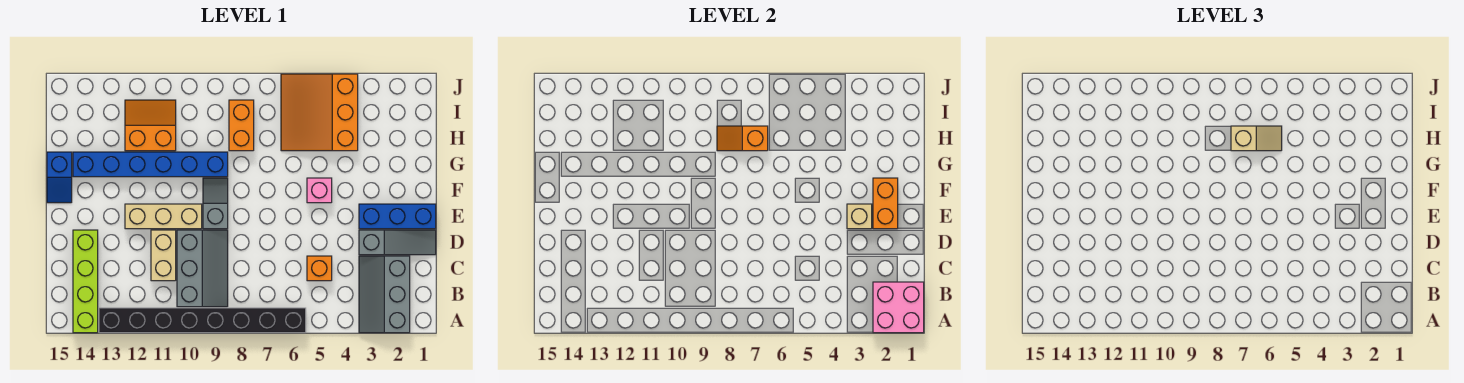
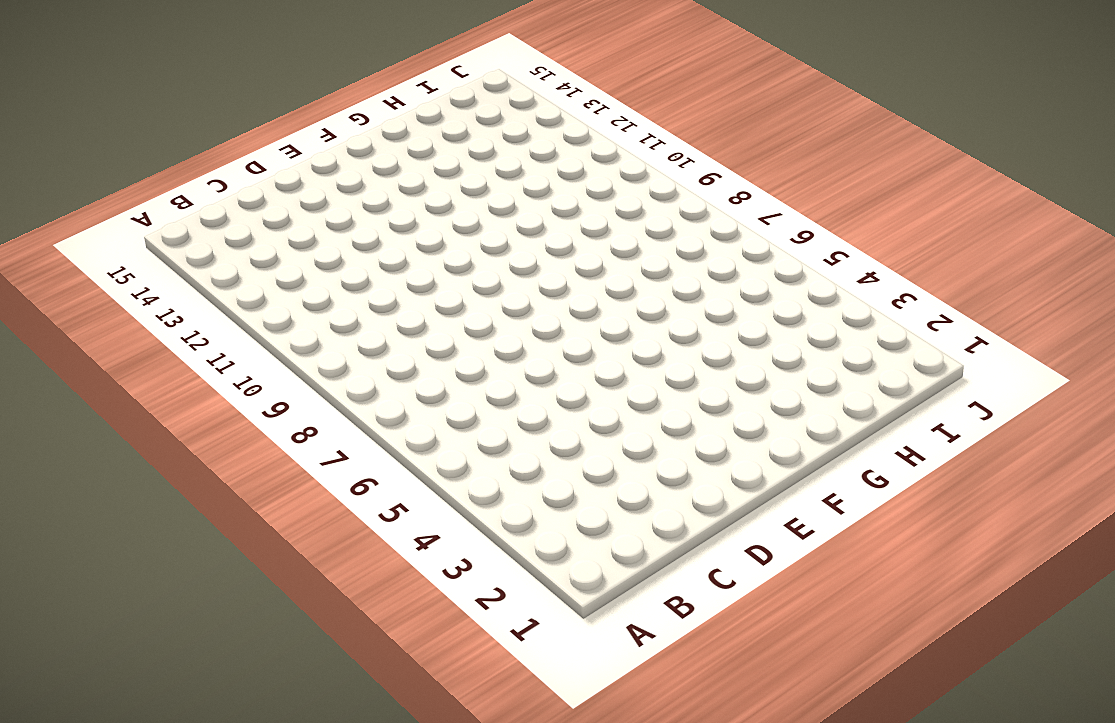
none -> grey 2x3 slope [359,256,410,333]
none -> black 1x8 brick [99,308,306,333]
none -> lime 1x4 brick [73,230,98,333]

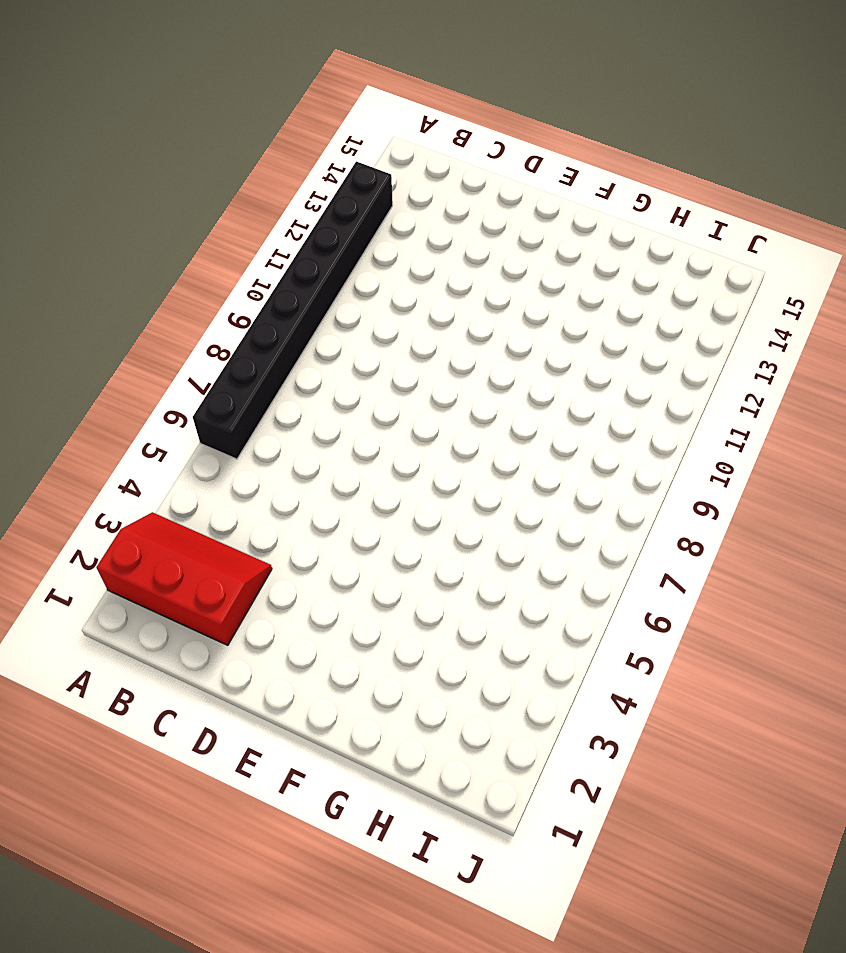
red 2x3 slope [96,512,272,645] -> grey 2x3 slope [359,256,410,333]
none -> lime 1x4 brick [73,230,98,333]
none -> grey 2x3 slope [177,230,228,307]
none -> orange 1x1 brick [307,256,332,281]

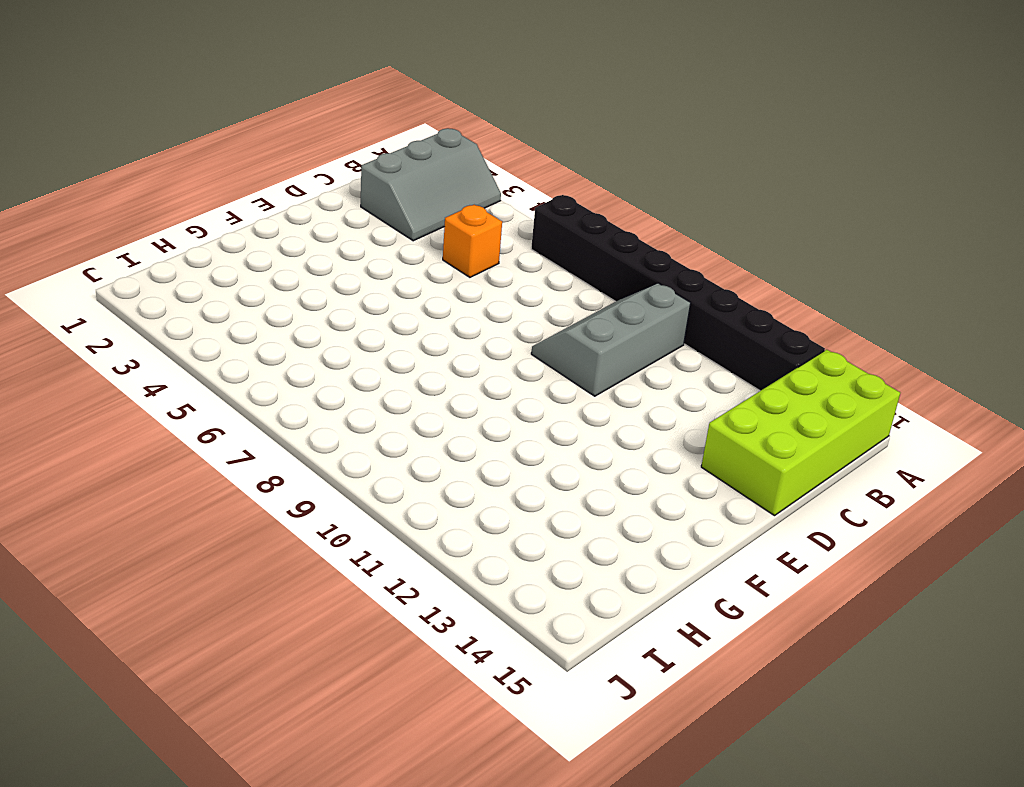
lime 2x4 brick [701,350,900,516] -> lime 1x4 brick [73,230,98,333]
none -> tan 1x2 brick [151,230,176,281]
none -> grey 1x3 slope [359,230,436,255]
none -> blue 1x3 brick [359,204,436,229]

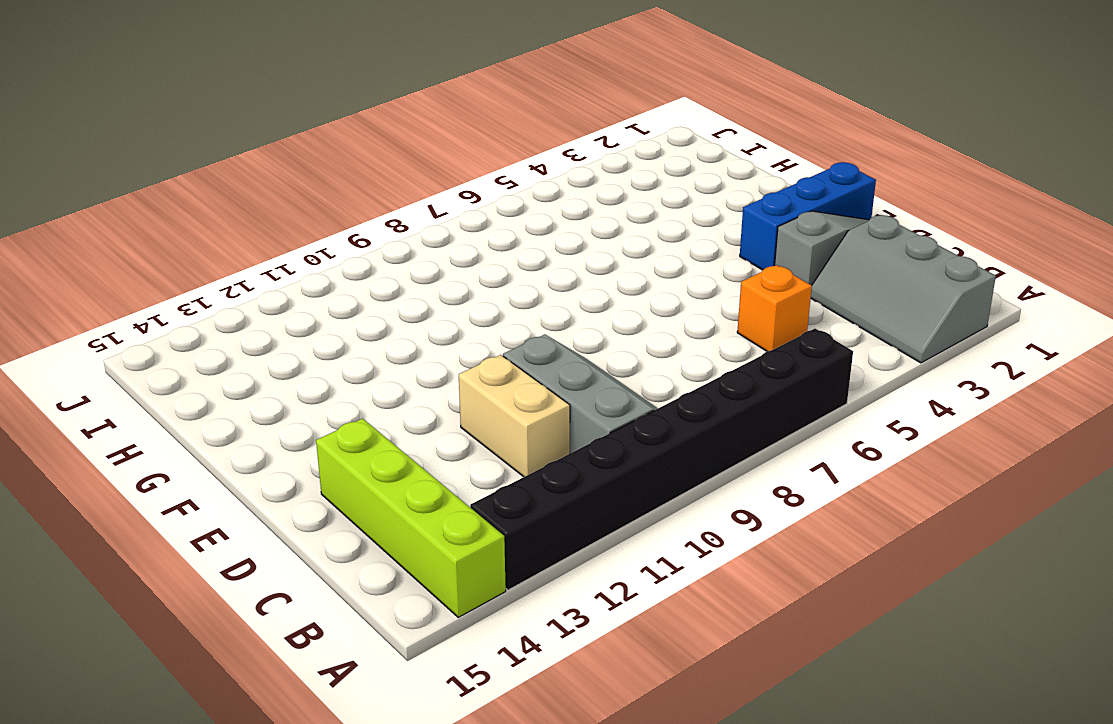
none -> grey 1x2 slope [203,178,228,229]
none -> tan 1x3 brick [125,204,202,229]
none -> pink 1x1 brick [307,178,332,203]

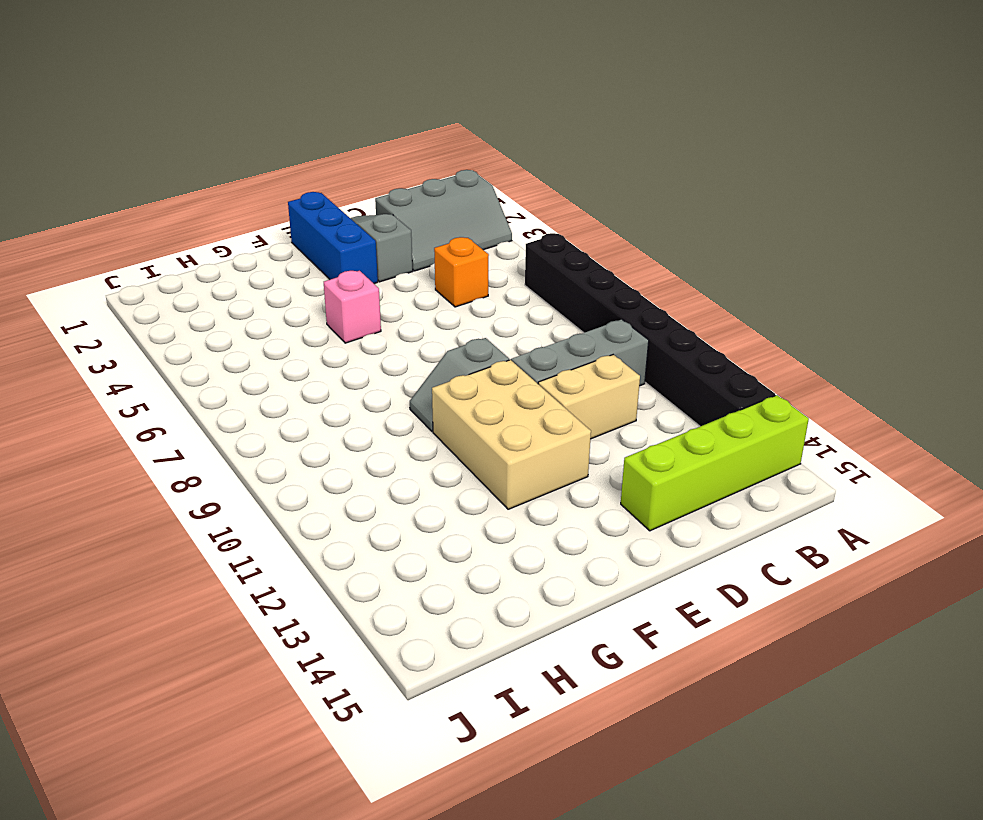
tan 2x3 brick [432,360,591,509] -> tan 1x3 brick [125,204,202,229]
none -> blue 1x2 slope [47,152,72,203]
none -> blue 1x6 brick [73,152,228,177]
none -> orange 3x3 slope [281,74,358,151]

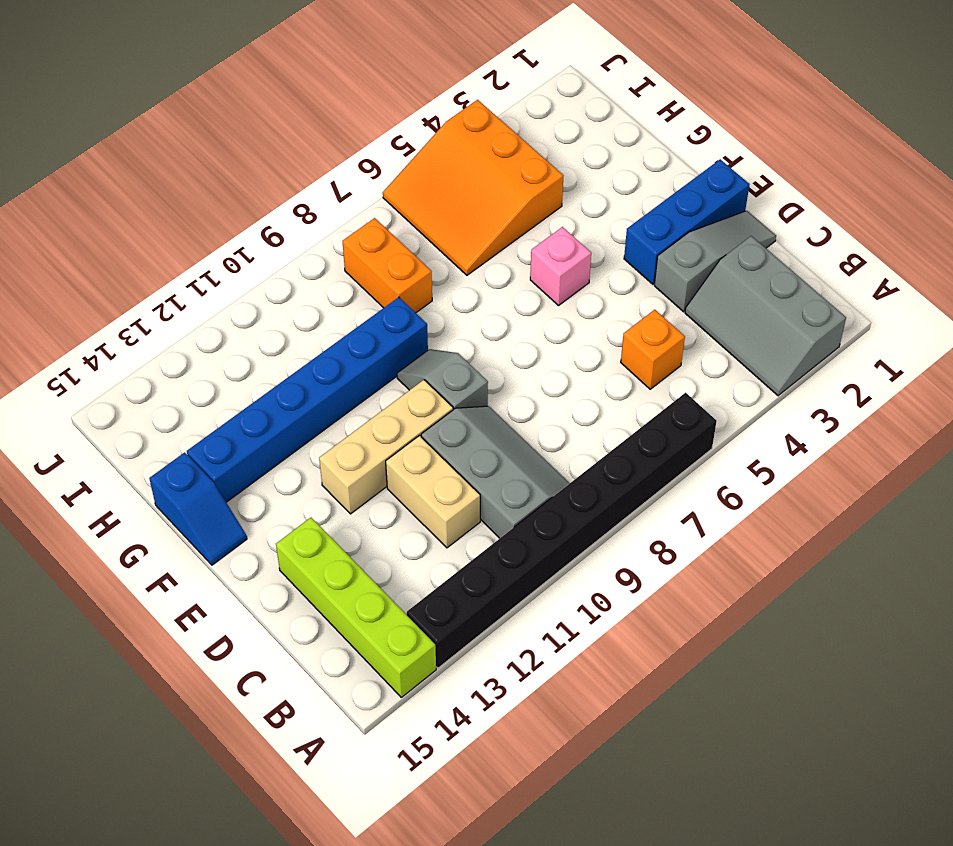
none -> orange 2x2 slope [125,100,176,151]
none -> pink 2x2 brick [873,282,924,333]
none -> orange 1x2 brick [873,178,898,229]

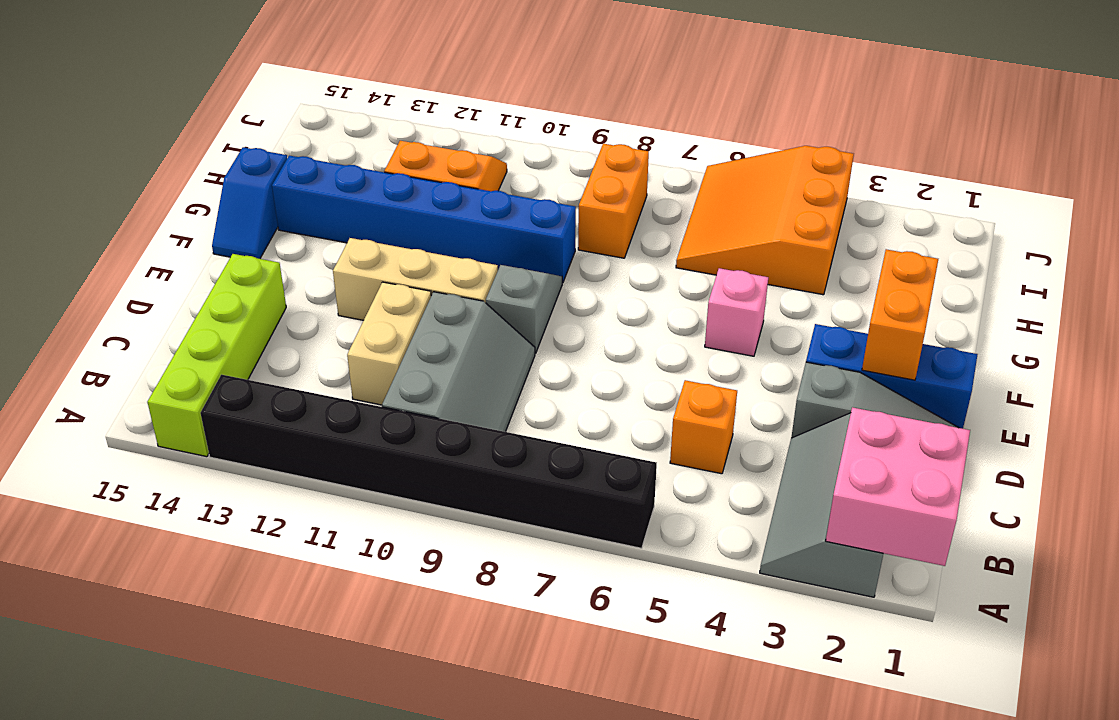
none -> tan 1x1 brick [847,204,872,229]
none -> orange 1x2 slope [717,126,768,151]
none -> tan 1x2 slope [1231,126,1282,151]

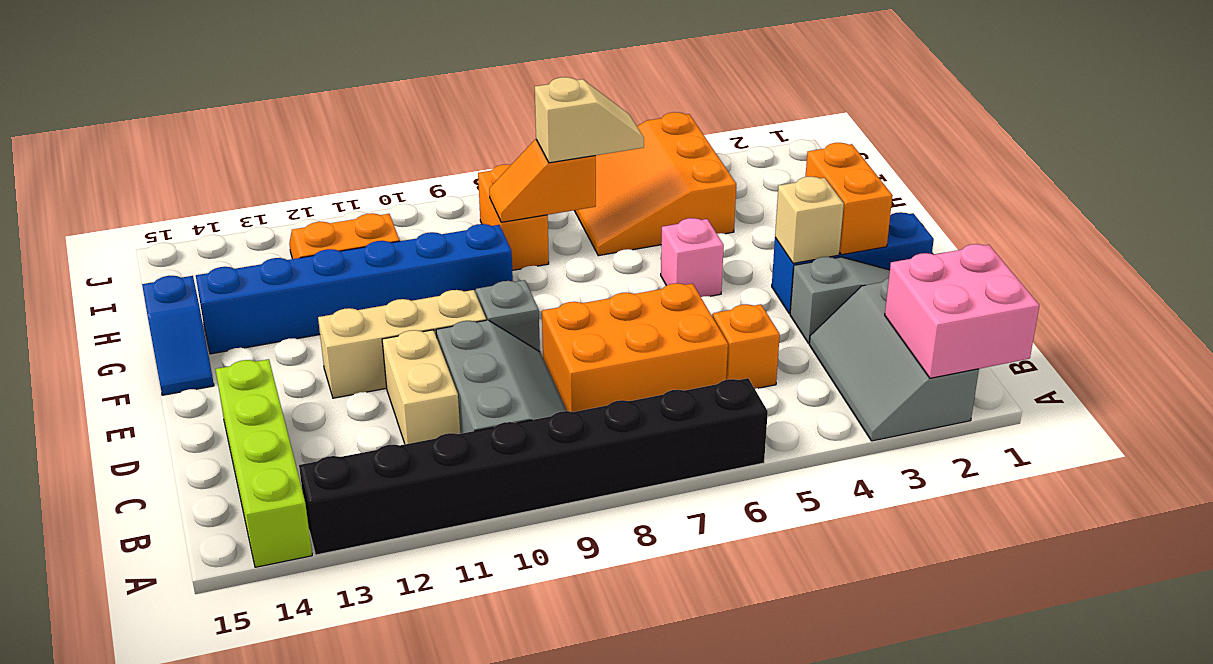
orange 2x3 brick [542,283,728,412] -> none

